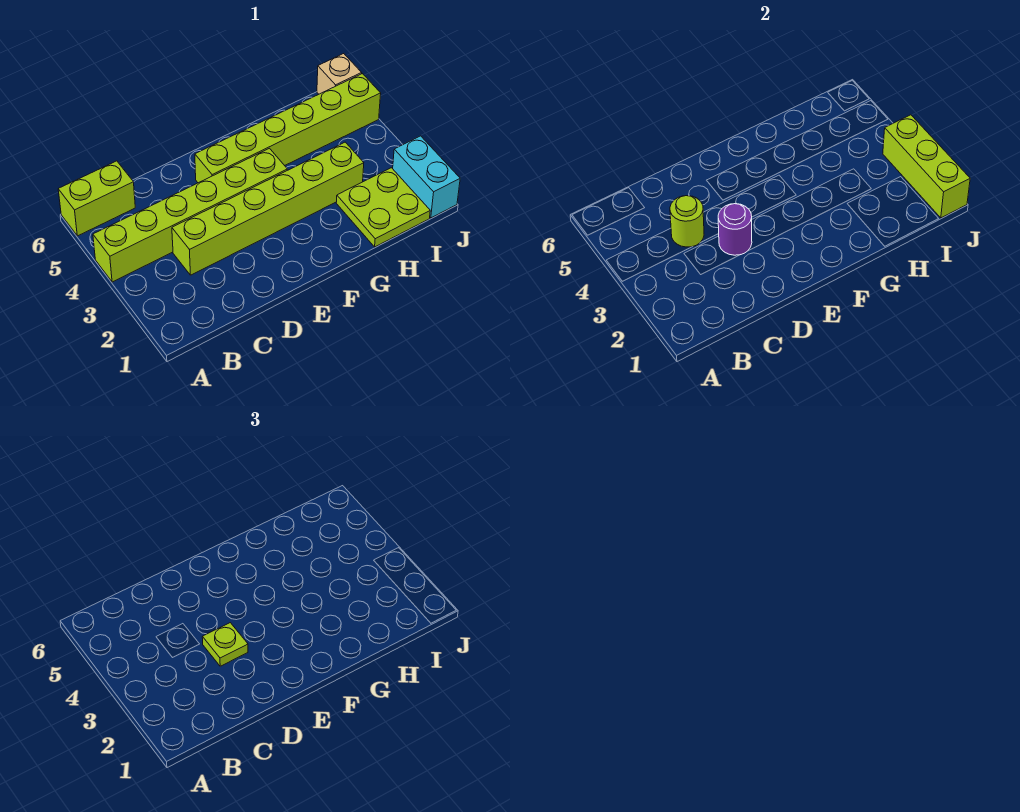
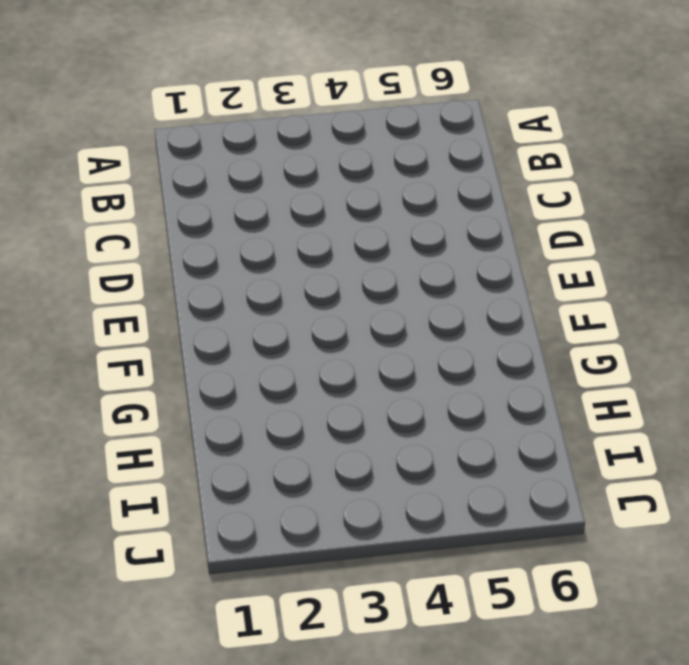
none -> lime 1x6 brick [93,148,287,282]
none -> lime 1x2 brick [58,161,135,236]

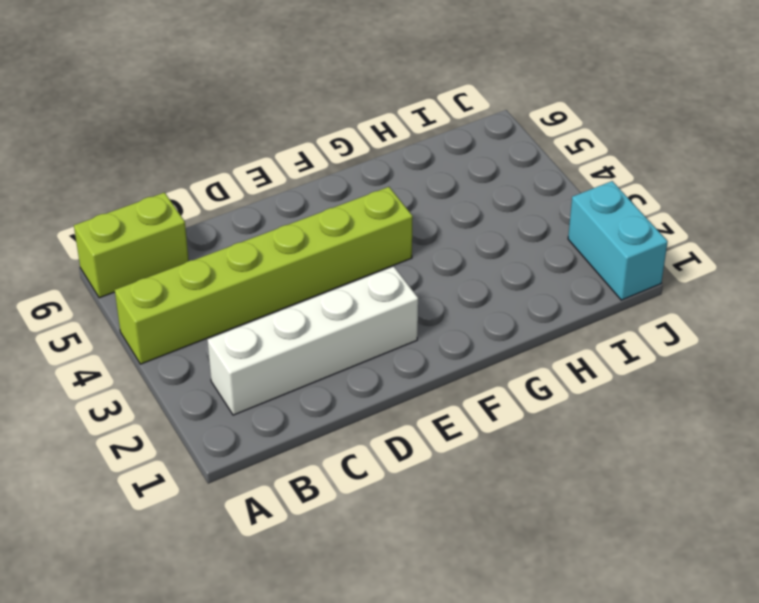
white 1x4 brick [207,267,418,415] -> none
none -> lime 1x6 brick [172,142,364,275]
none -> lime 1x6 brick [195,74,381,183]

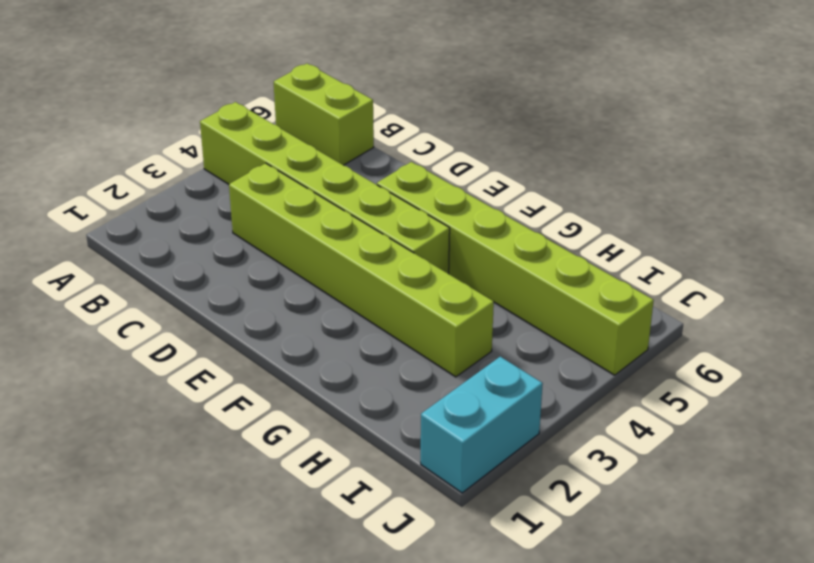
none -> lime 2x2 plate [336,168,430,247]
none -> tan 1x1 brick [317,54,362,94]

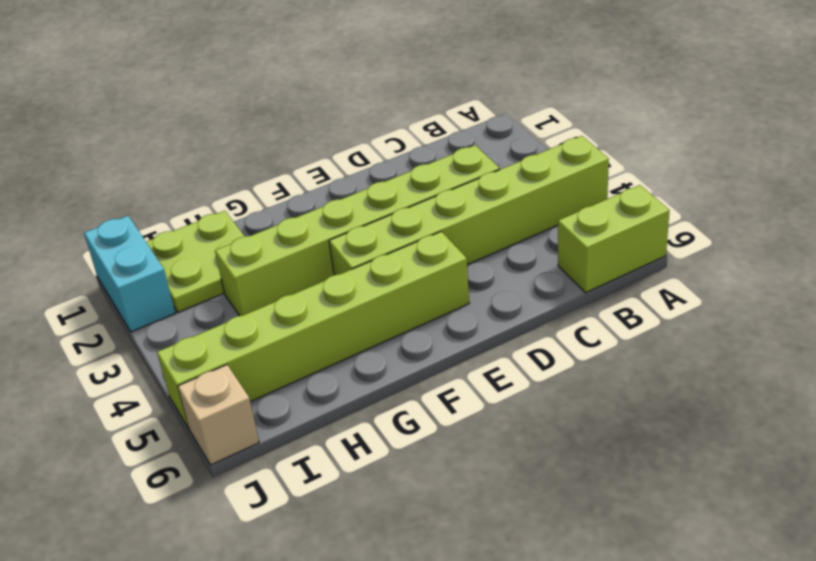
none -> lime 1x1 round brick [670,196,704,247]
none -> purple 1x1 round brick [718,204,752,255]

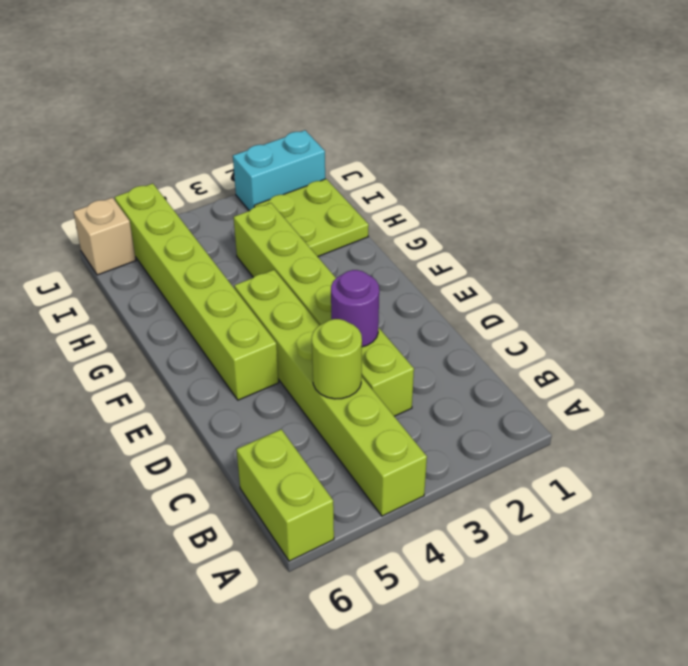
none -> lime 1x3 brick [883,115,970,218]
none -> lime 1x1 plate [202,623,248,666]

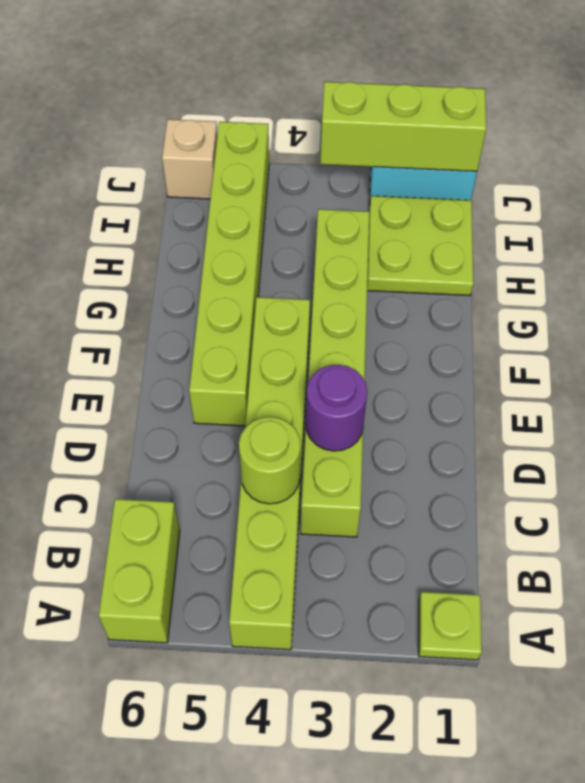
lime 1x1 plate [419,592,482,660] -> lime 1x1 plate moved to [202,623,248,666]

